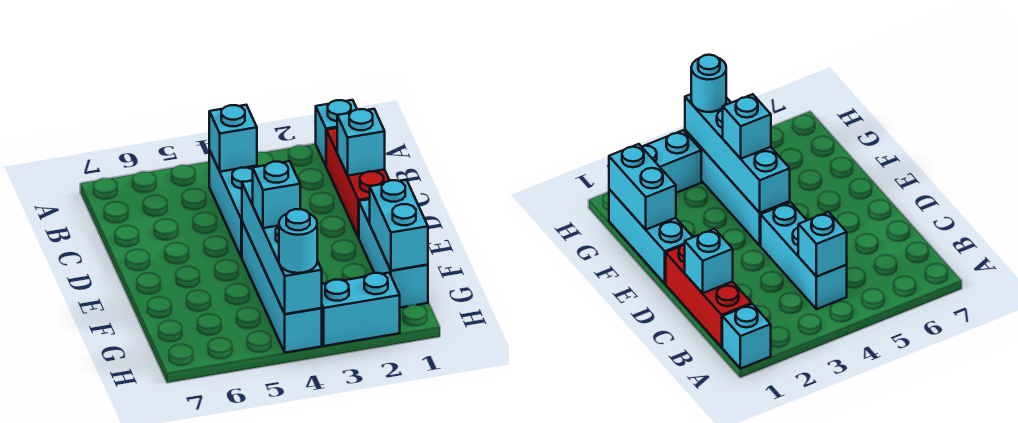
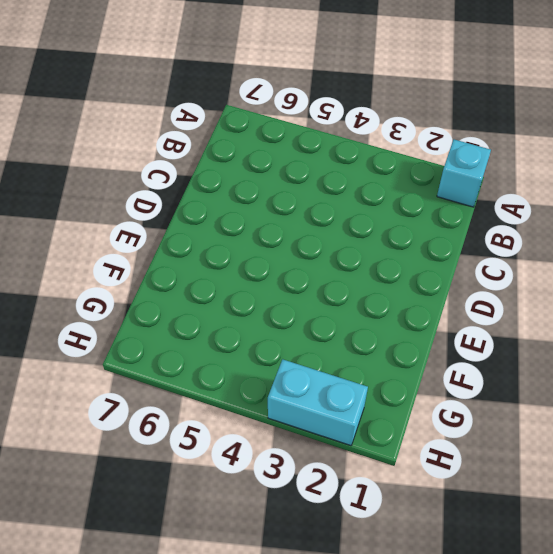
none -> red 1x3 brick [326,128,390,238]
none -> cyan 1x3 brick [209,150,257,258]
none -> cyan 1x3 brick [359,199,428,308]

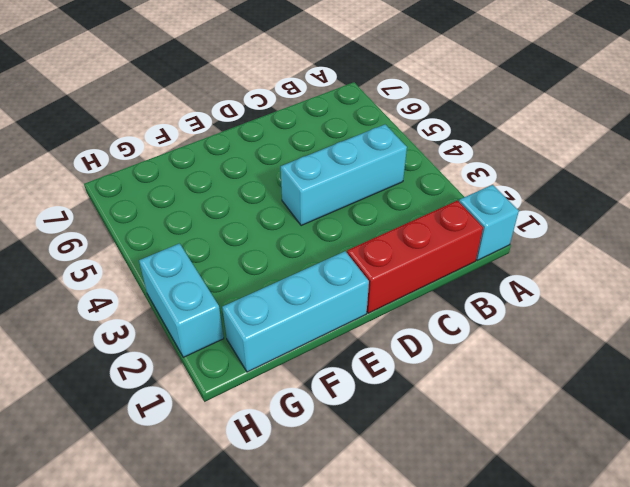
none -> cyan 1x4 brick [242,222,322,353]
none -> cyan 1x1 brick [209,105,257,172]
none -> cyan 1x1 brick [337,109,385,176]

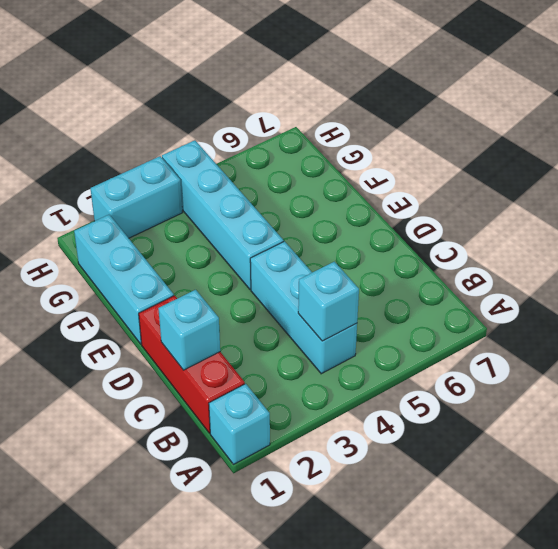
none -> cyan 1x4 brick [242,180,322,314]
none -> cyan 1x2 brick [370,180,428,271]
none -> cyan 1x1 brick [253,161,300,228]

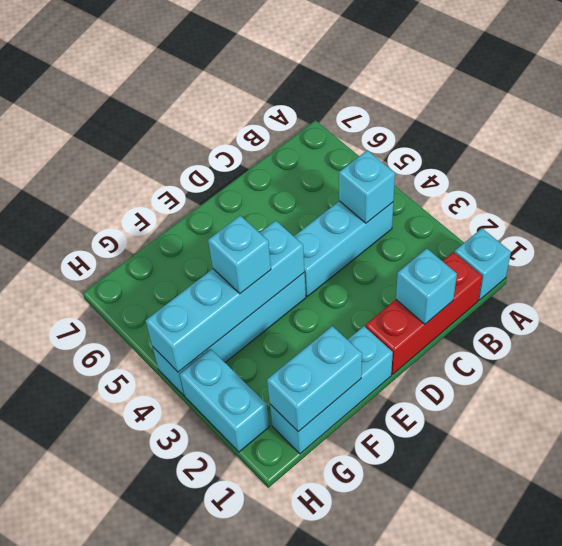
none -> cyan 1x1 round brick [279,209,317,273]

